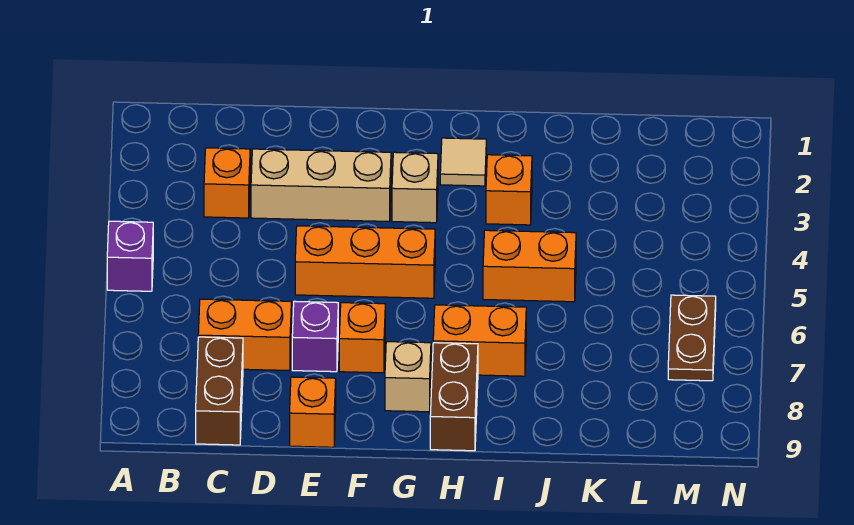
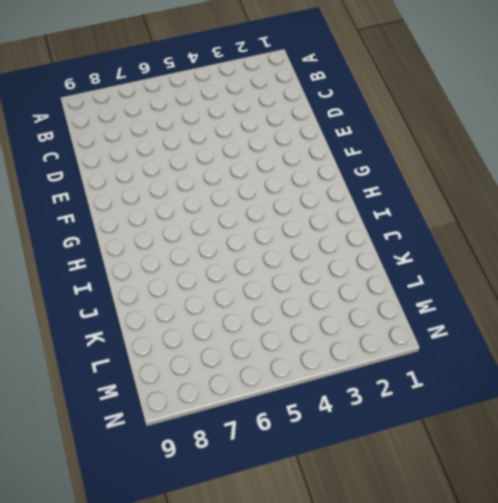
none -> purple 1x1 brick [107,221,153,291]
none -> orange 1x1 brick [204,148,250,218]
none -> orange 1x2 brick [198,299,291,371]

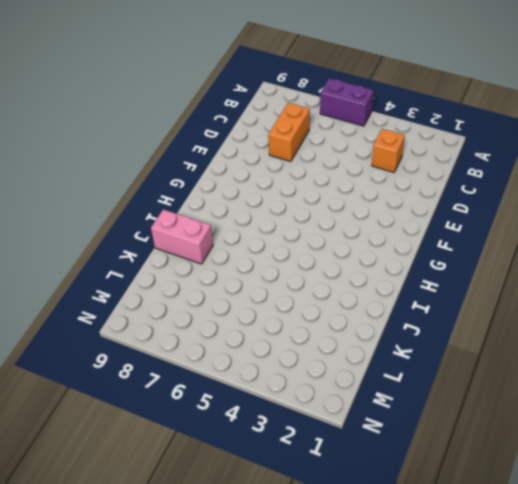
purple 1x2 brick [320,78,374,126] -> purple 1x1 brick [107,221,153,291]
pink 1x2 brick [151,209,213,264] -> none
none -> brown 1x2 brick [196,337,243,445]
none -> tan 1x3 brick [251,149,391,221]
none -> orange 1x3 brick [295,226,435,298]

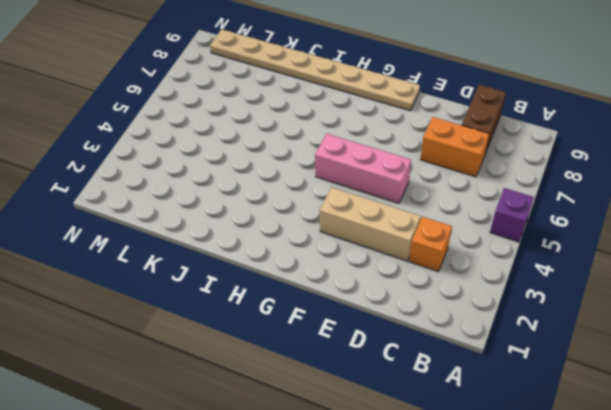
pink 1x3 brick [315,134,411,203] -> orange 1x3 brick [295,226,435,298]
tan 1x8 plate [210,29,420,111] -> brown 1x2 brick [430,343,478,451]
none -> purple 1x1 brick [292,301,338,372]
none -> orange 1x1 brick [290,377,336,447]
none -> orange 1x1 brick [339,303,385,373]

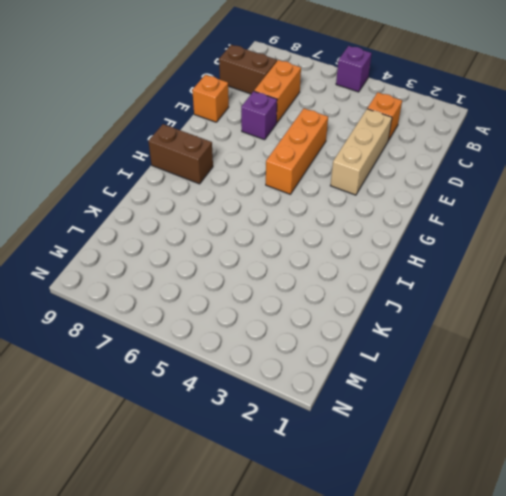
none -> orange 1x1 brick [339,303,385,373]
none -> tan 1x1 brick [392,152,438,223]
none -> tan 1x1 brick [385,342,431,412]

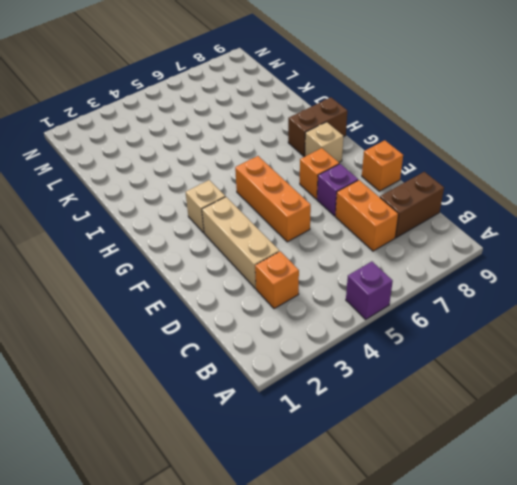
none -> tan 1x1 tile [440,138,486,186]
none -> orange 1x2 brick [433,305,526,376]
none -> orange 1x1 brick [486,155,532,225]

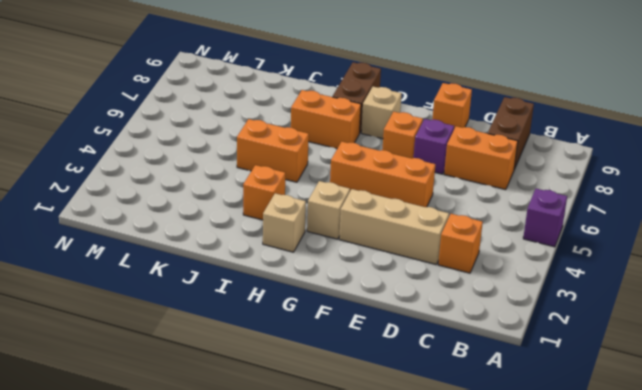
tan 1x1 brick [263,193,306,252] -> tan 1x1 tile [440,138,486,186]
none -> brown 1x2 plate [668,295,716,381]

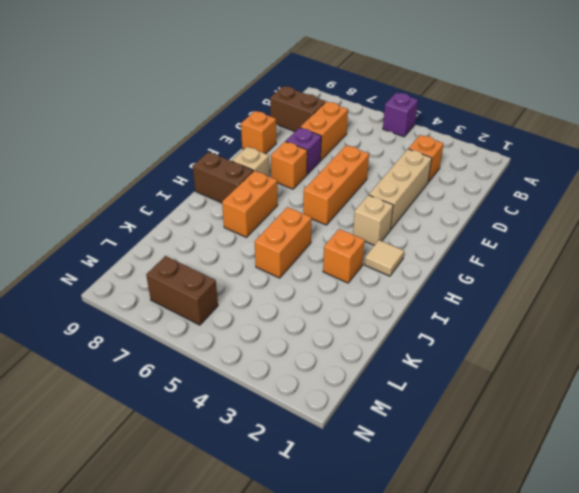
brown 1x2 brick [146,256,218,325] -> brown 1x2 plate [668,295,716,381]

